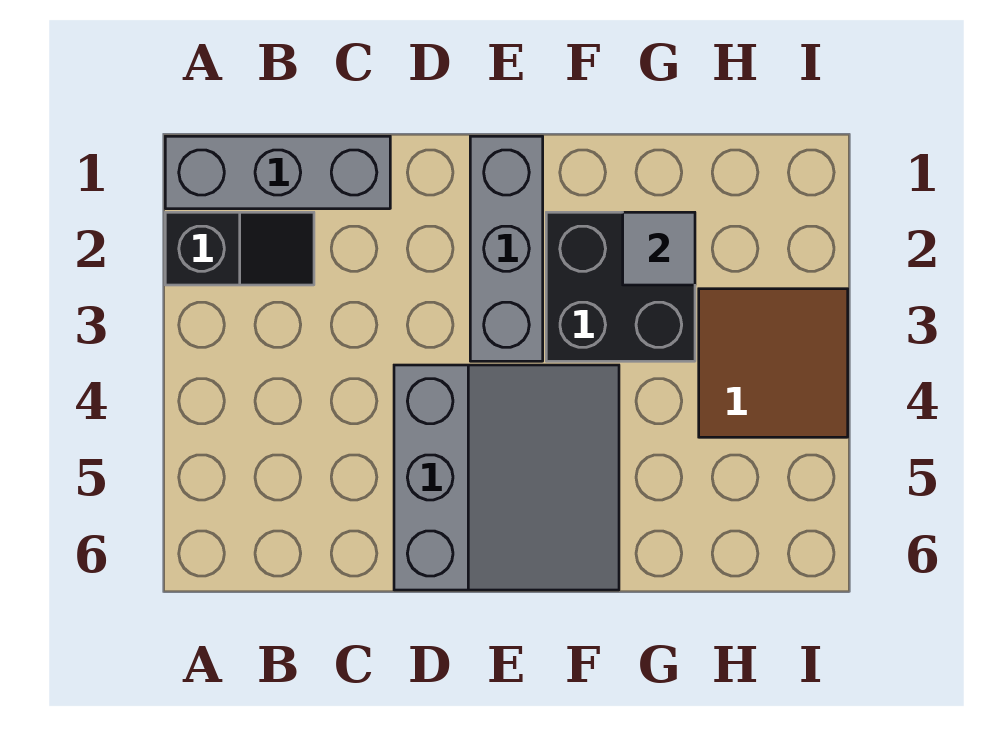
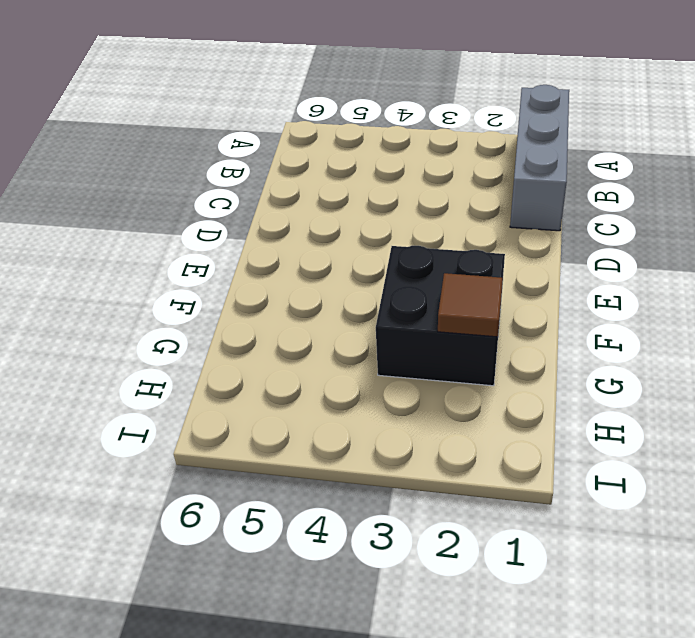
brown 1x1 tile [438,273,503,337] -> grey 1x1 tile [623,212,695,285]
none -> black 1x2 slope [165,212,314,285]
none -> grey 3x3 slope [394,365,619,590]

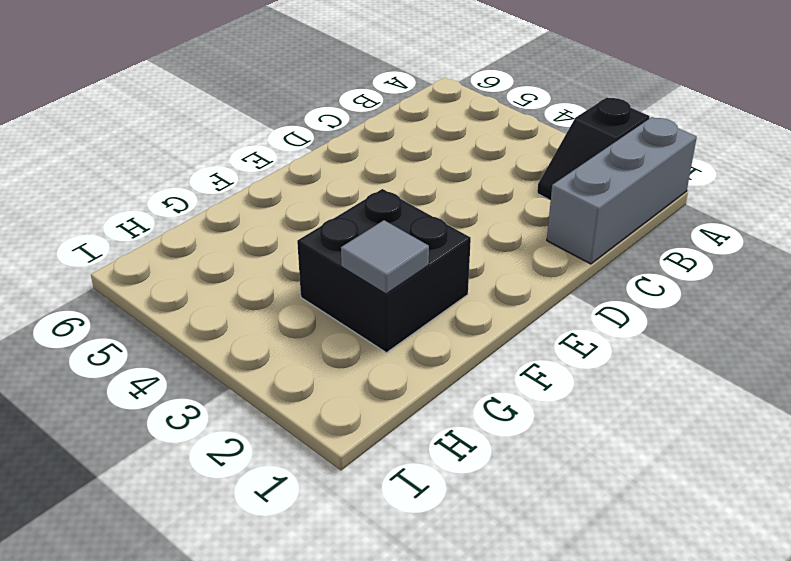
none -> grey 3x3 slope [394,365,619,590]
none -> grey 1x3 brick [470,136,543,361]

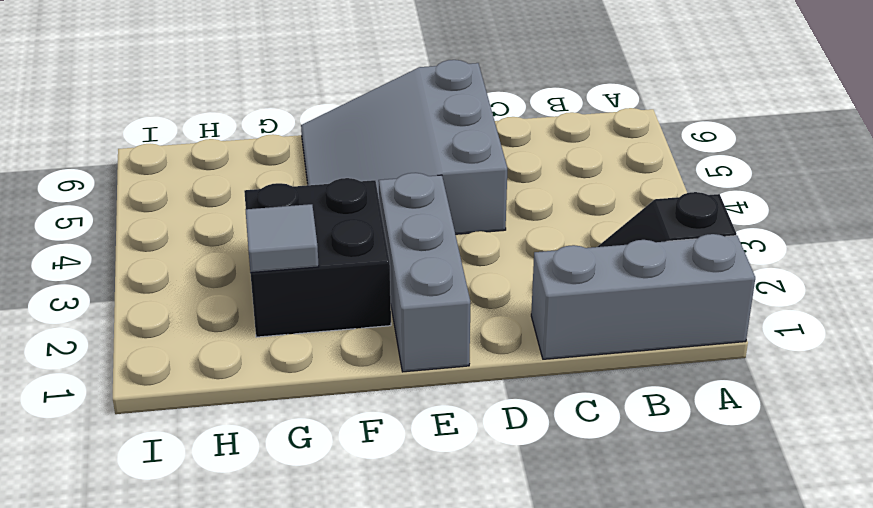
none -> brown 2x2 tile [699,289,848,437]

